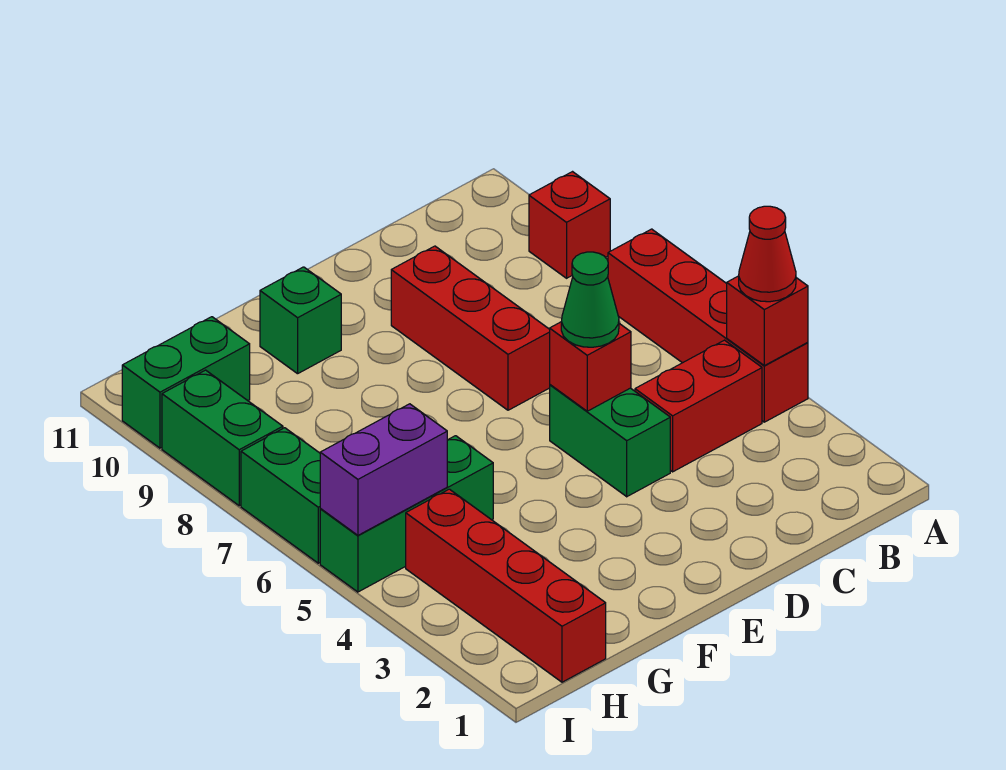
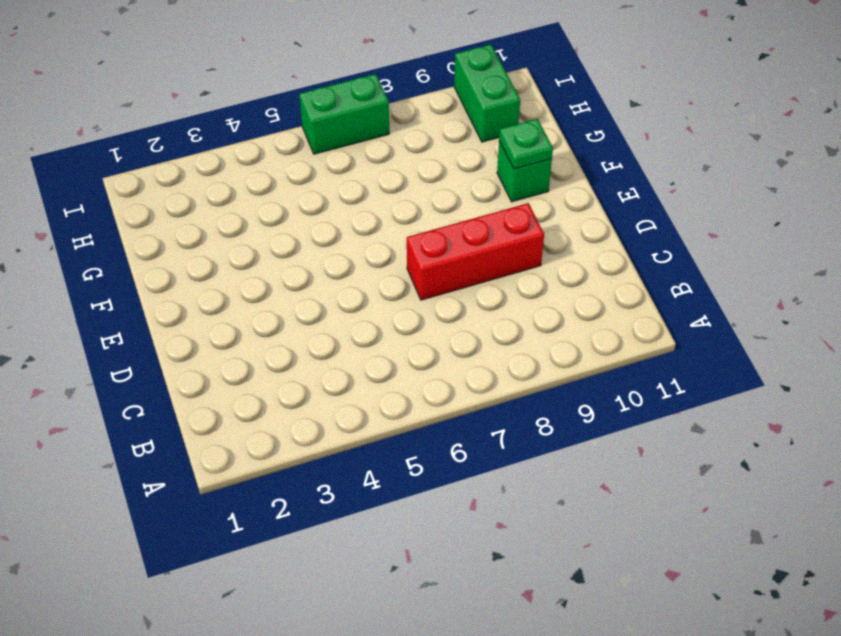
green 1x1 plate [499,119,553,169] -> none
none -> red 1x4 brick [608,229,808,422]
none -> red 1x1 brick [529,172,610,278]
none -> red 1x2 brick [635,340,762,472]

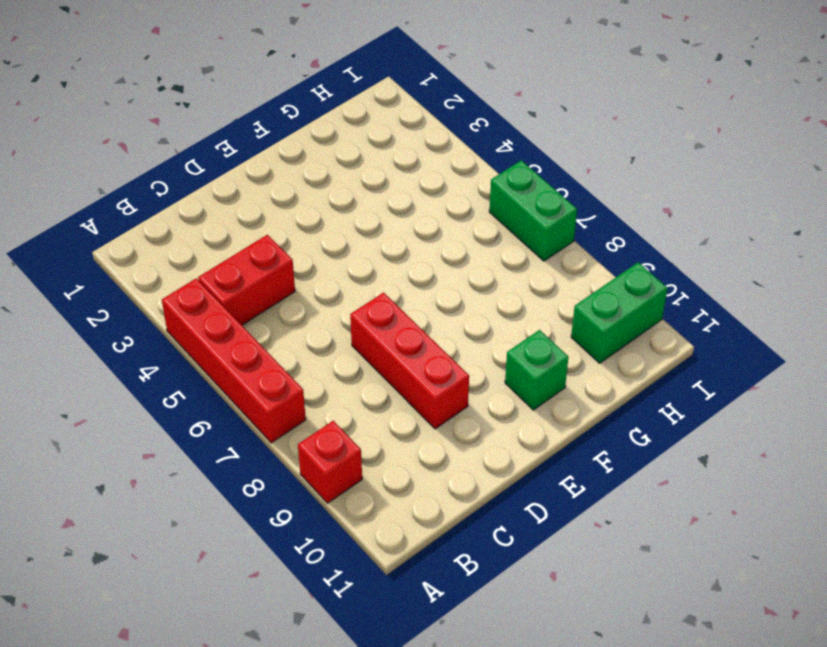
none -> green 1x2 brick [550,385,670,497]
none -> green 1x3 brick [320,436,493,592]
none -> red 1x4 brick [406,489,606,682]

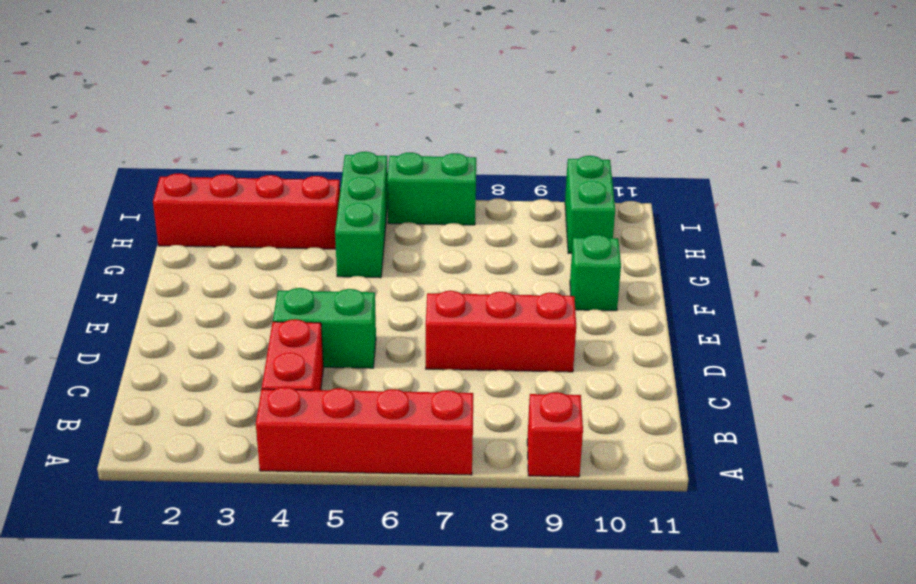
none -> green 1x2 brick [162,370,283,506]
none -> red 1x1 brick [727,276,808,366]
none -> red 1x1 brick [550,322,631,411]

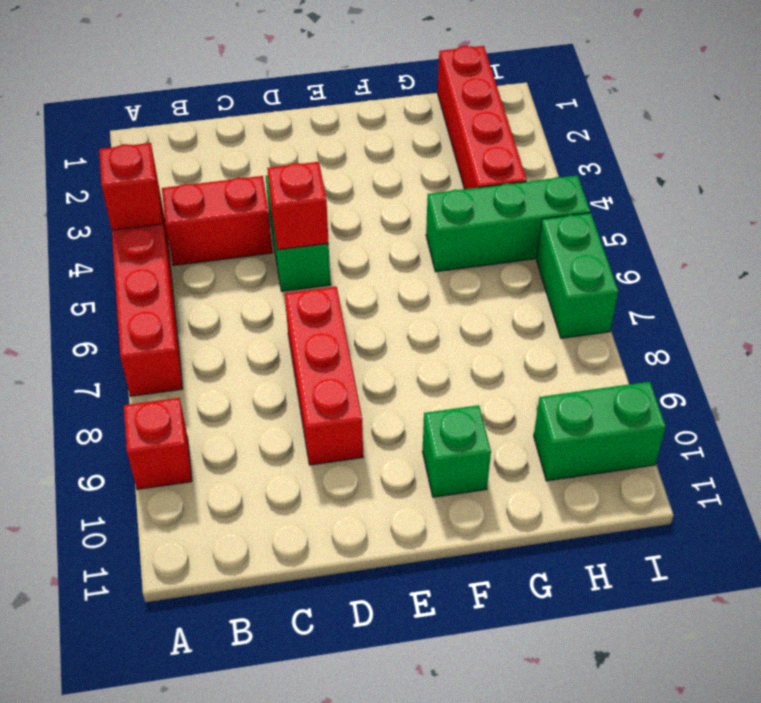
none -> green 1x2 brick [162,370,283,506]
none -> purple 1x2 brick [320,404,447,535]
none -> red 1x1 cone [739,206,796,302]

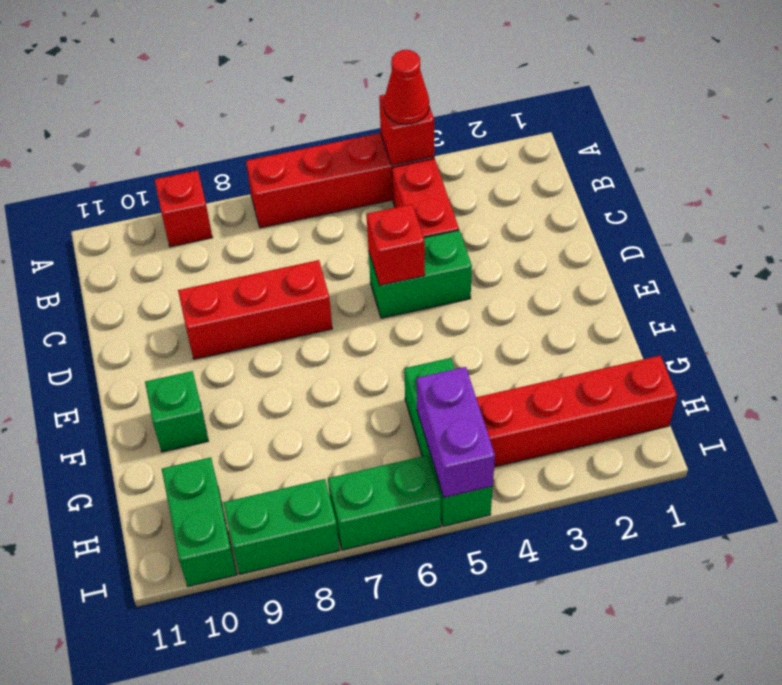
none -> green 1x1 cone [561,252,619,347]

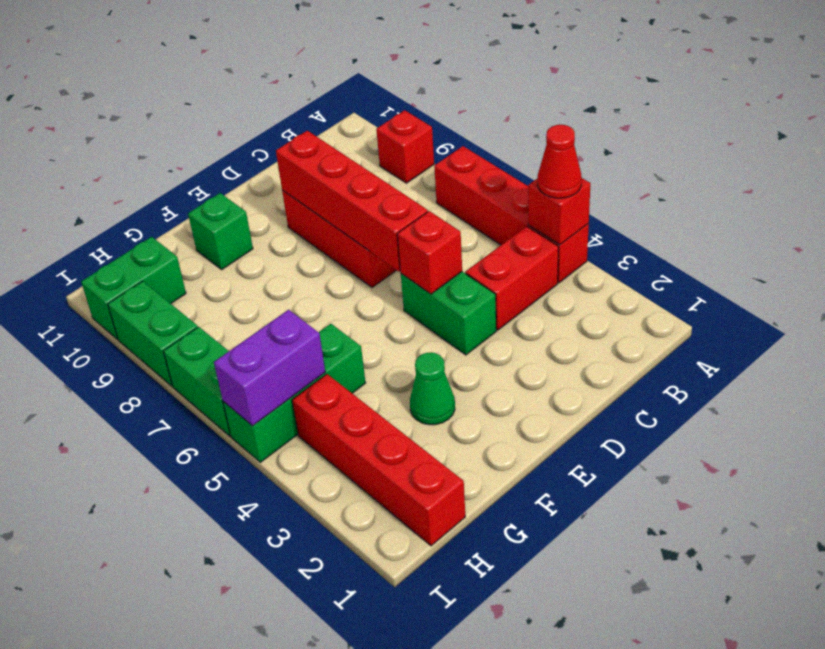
red 1x4 brick [276,131,428,271] -> none
green 1x1 cone [410,352,455,425] -> green 1x1 cone moved to [561,252,619,347]

